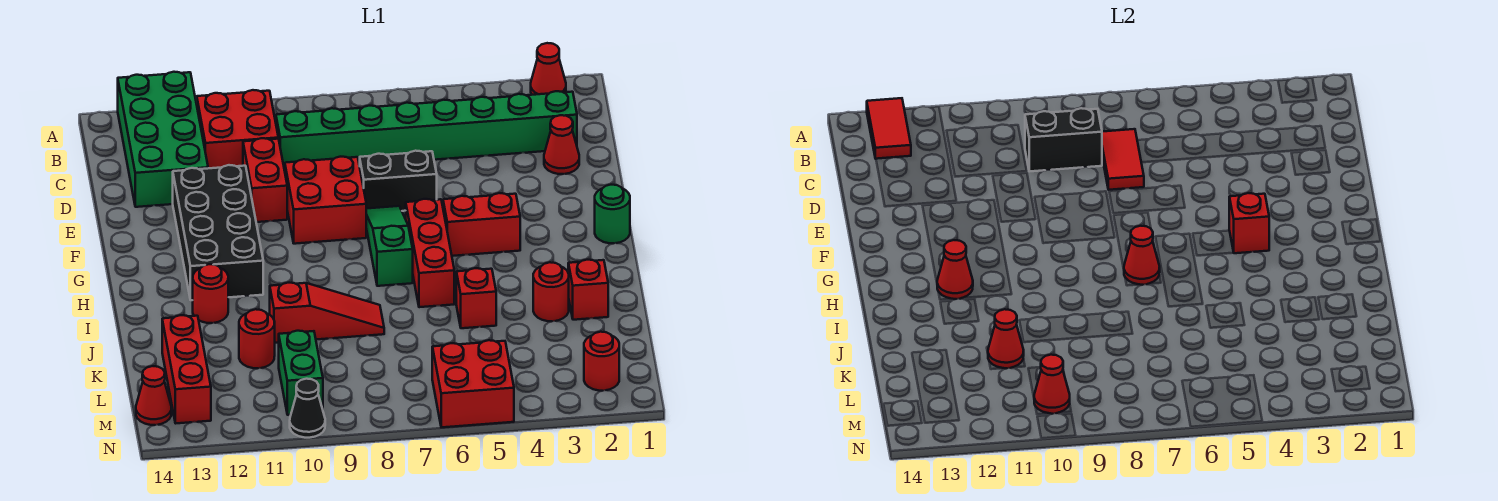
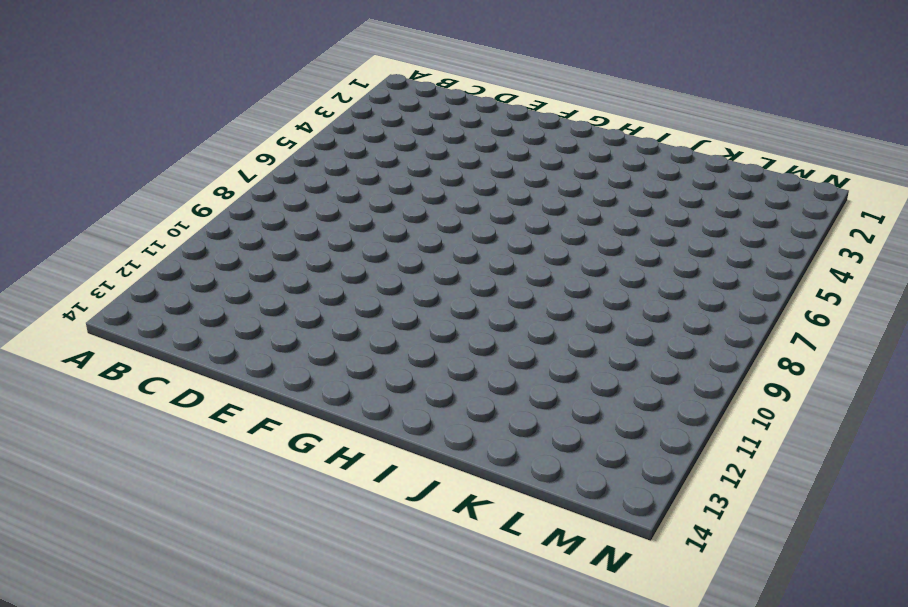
none -> red 1x1 cone [531,43,566,95]
none -> green 2x4 brick [118,72,208,207]
none -> red 2x2 brick [197,90,278,168]
none -> green 1x8 brick [276,91,577,171]

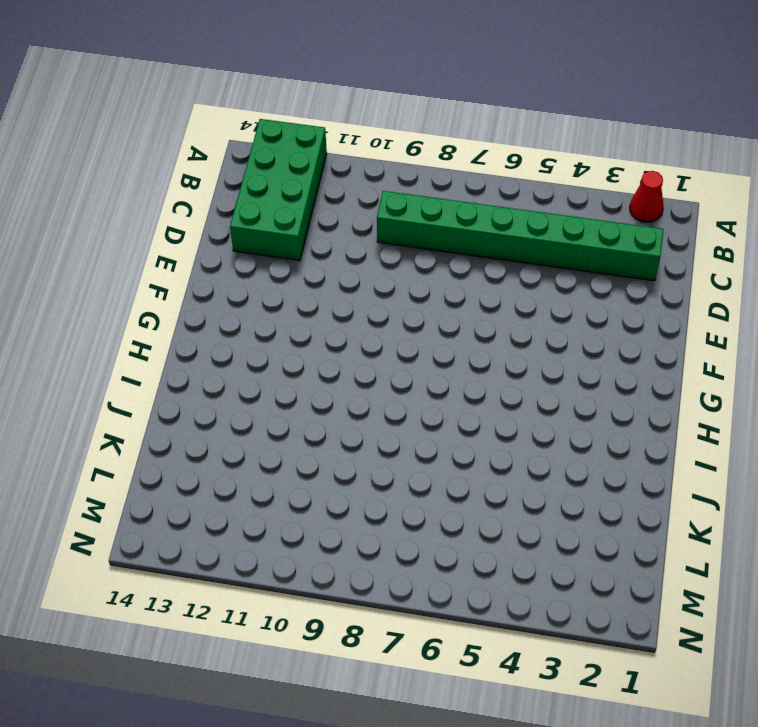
none -> red 2x2 brick [197,90,278,168]
none -> red 1x1 cone [544,115,579,174]
none -> red 1x2 brick [243,138,287,222]
none -> black 1x2 brick [359,151,437,211]

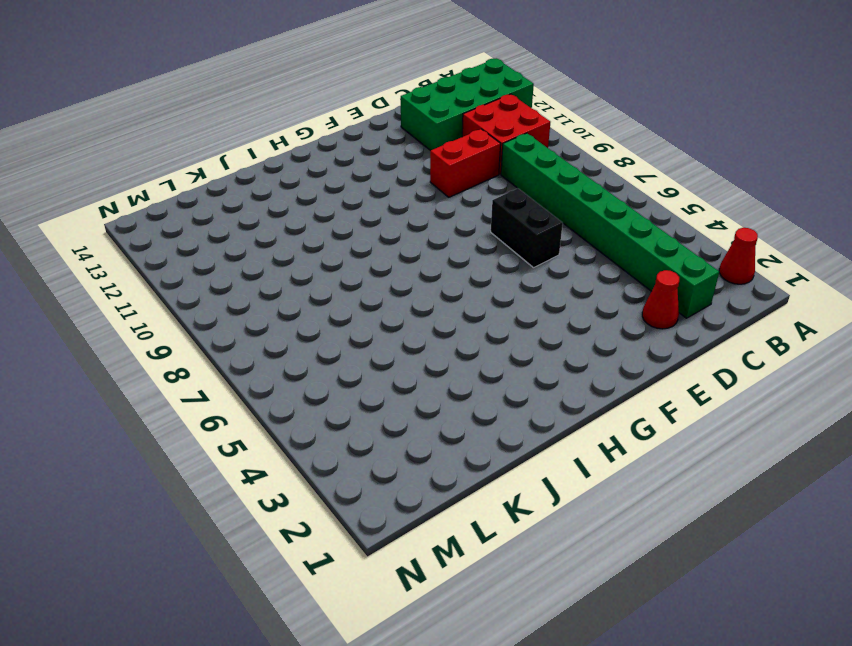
none -> red 2x2 brick [285,157,366,244]
none -> black 2x4 brick [173,165,263,300]
none -> green 1x3 slope [366,206,413,286]
none -> green 1x1 round brick [595,185,630,243]

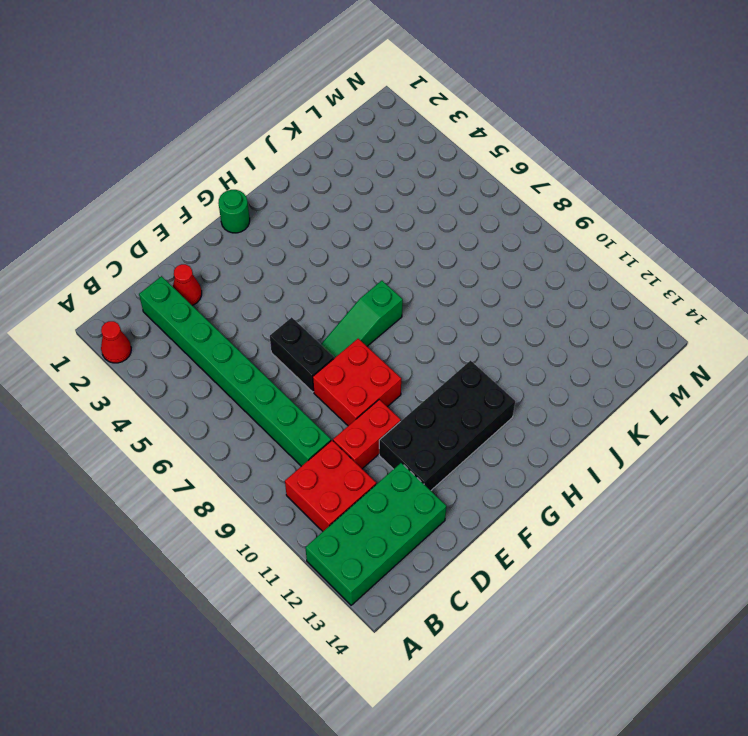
none -> red 1x2 brick [443,193,520,256]
none -> red 1x3 brick [406,199,454,307]
none -> red 1x1 round brick [193,264,228,323]
none -> red 1x1 brick [568,260,608,320]

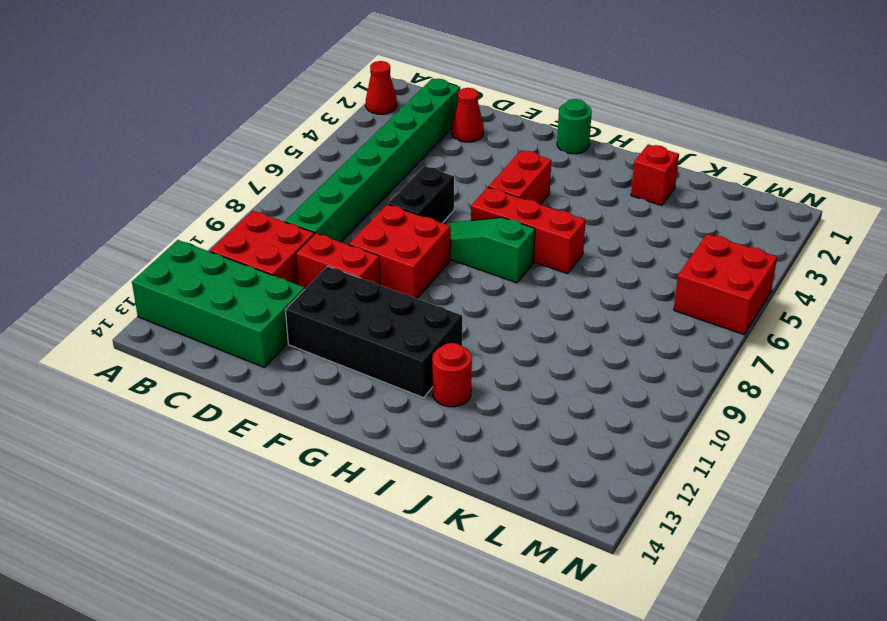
none -> red 1x1 round brick [533,262,569,321]
none -> red 1x1 brick [456,268,496,328]
none -> red 1x3 slope [270,283,384,343]
none -> red 1x1 round brick [239,309,275,368]

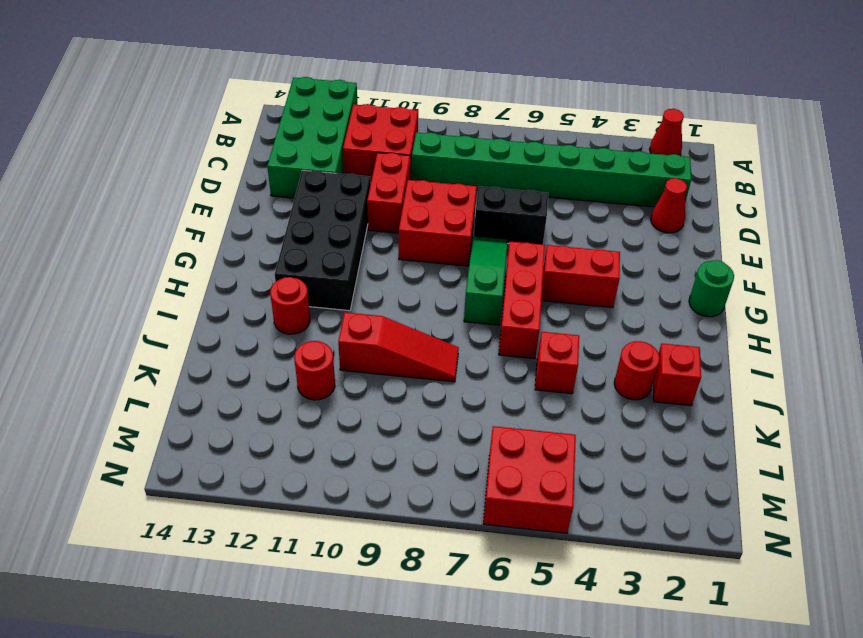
none -> red 1x3 brick [162,315,211,423]
none -> green 1x2 brick [279,331,323,415]
none -> red 1x1 round brick [584,332,619,391]
none -> red 1x1 cone [136,366,171,425]

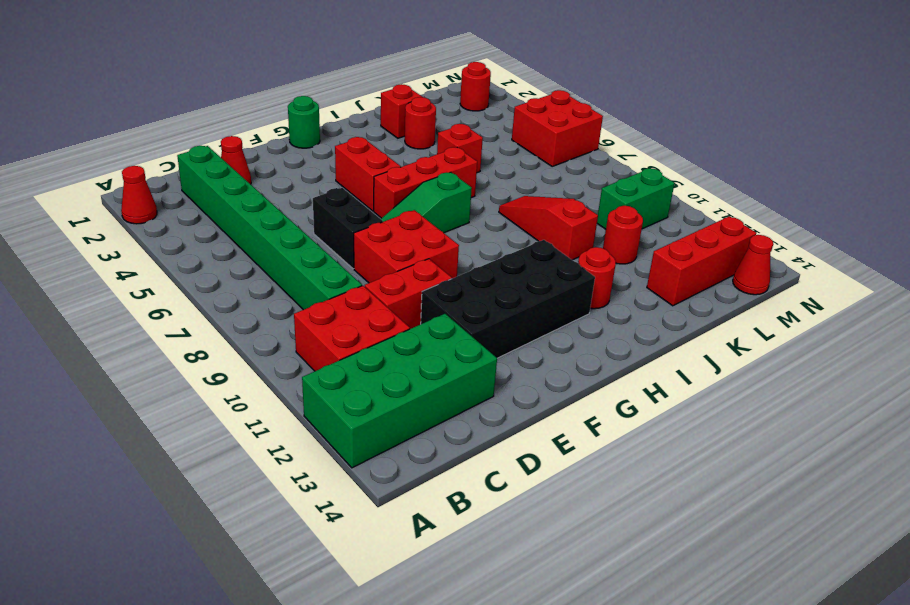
none -> black 1x1 cone [290,379,325,438]
none -> red 1x2 tile [867,98,911,159]
none -> red 1x2 tile [1102,129,1144,190]
none -> black 1x2 brick [1025,108,1102,171]

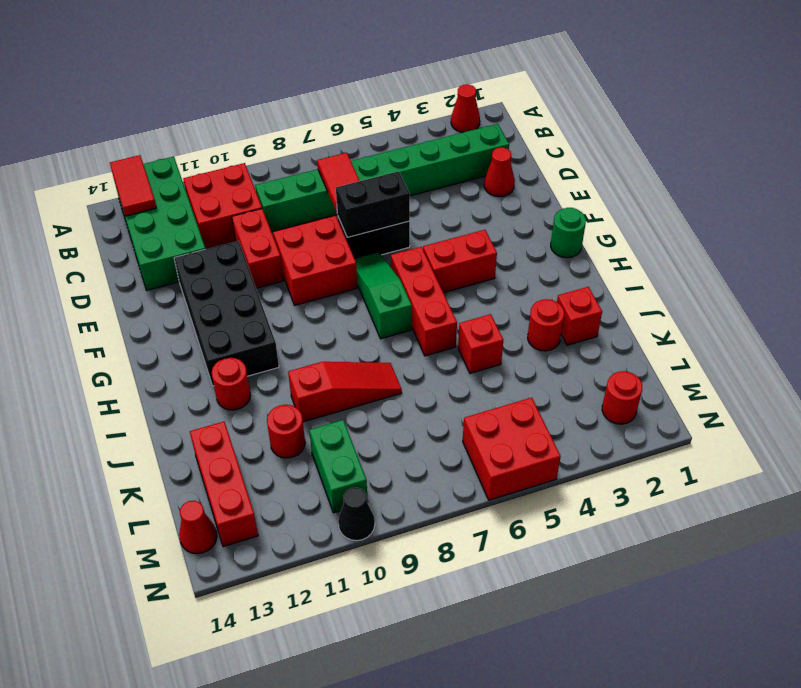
black 1x2 brick [336,171,410,237] -> black 1x2 brick moved to [1025,108,1102,171]
none -> red 1x1 brick [1229,193,1269,253]
none -> red 1x1 cone [1124,226,1160,285]
none -> red 1x1 cone [937,240,973,299]
none -> red 1x1 cone [988,309,1024,368]

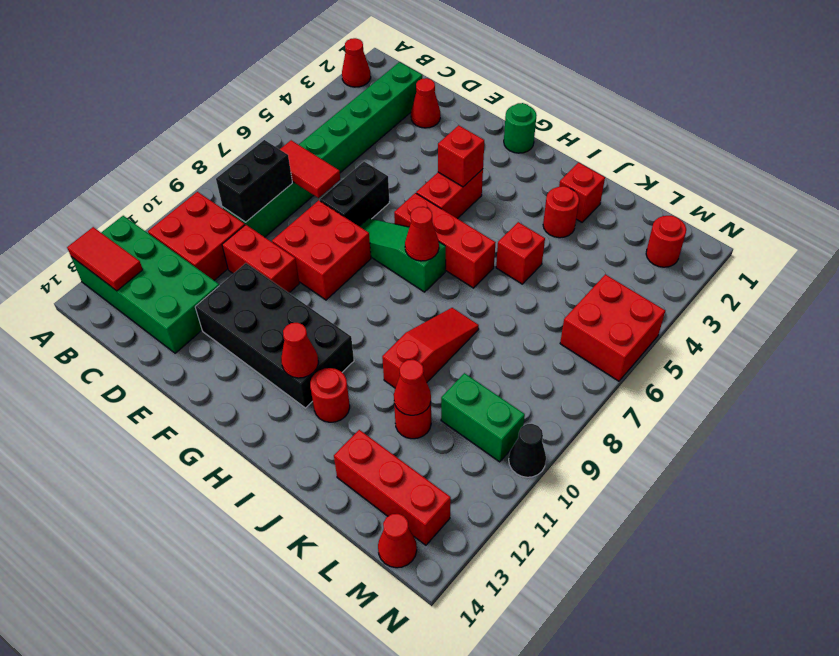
none -> red 1x1 cone [1034,355,1070,414]

